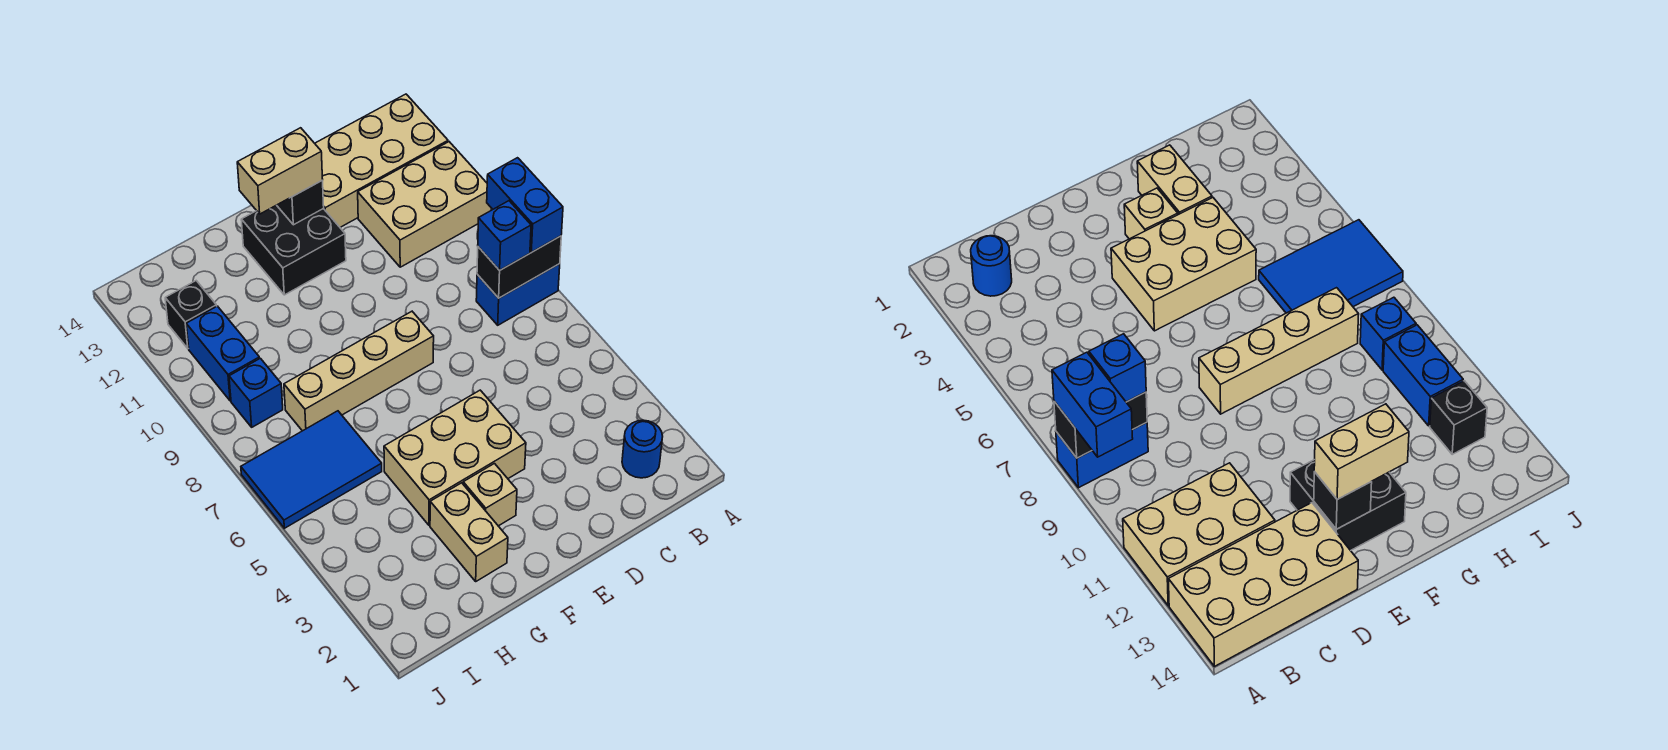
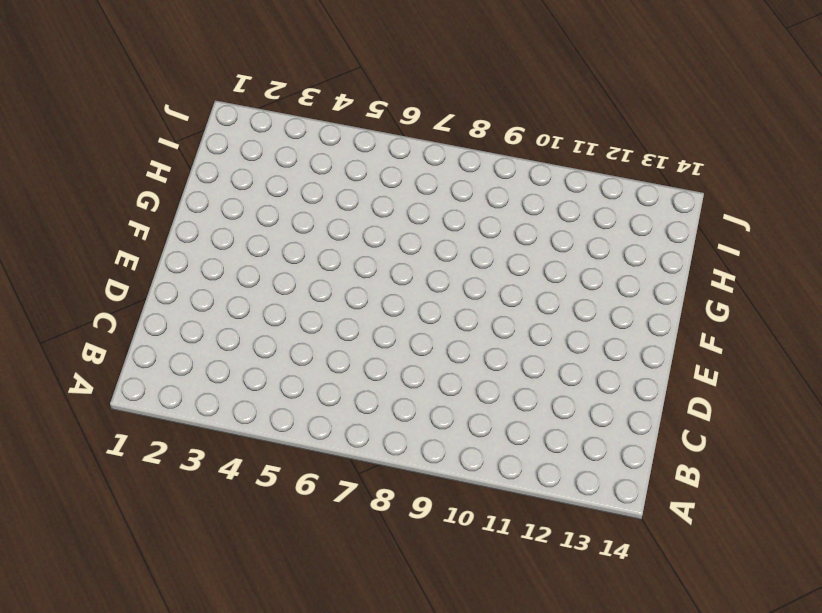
none -> blue 1x2 brick [476,264,560,325]
none -> tan 2x3 brick [358,142,492,267]
none -> tan 2x4 brick [315,94,448,227]

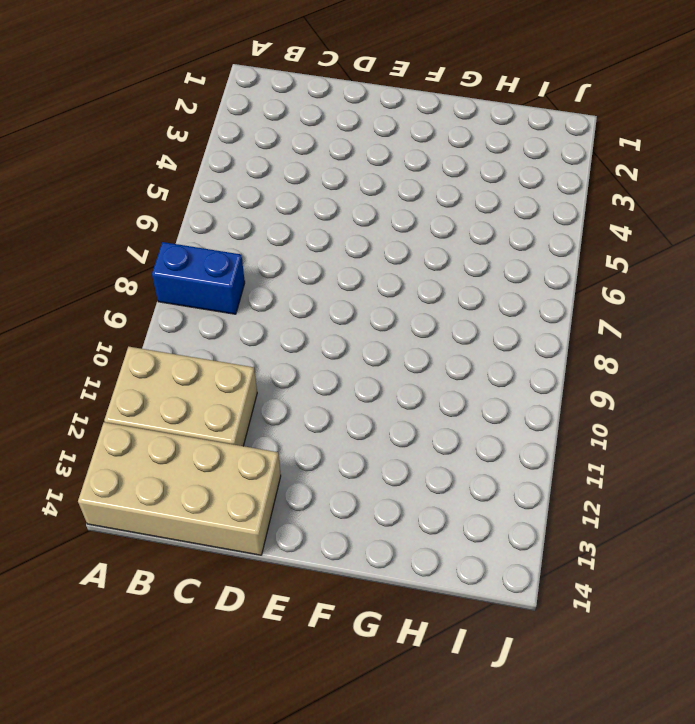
none -> blue 1x1 round brick [622,420,663,478]
none -> tan 2x3 brick [384,390,526,525]
none -> tan 1x4 brick [284,311,434,431]

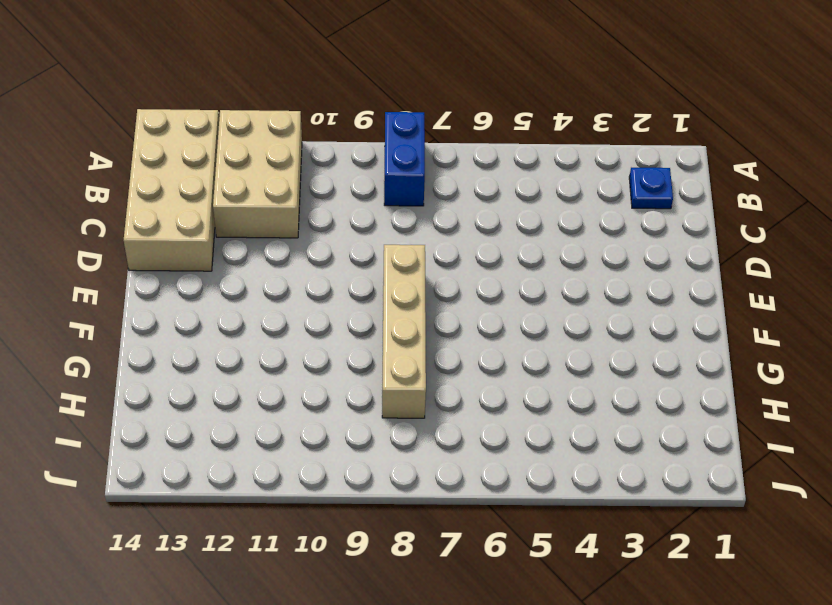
blue 1x1 plate [629,168,673,209] -> blue 1x1 round brick [622,420,663,478]
none -> tan 2x3 brick [384,390,526,525]
none -> black 2x2 brick [241,205,346,295]
none -> tan 1x1 brick [463,464,517,526]

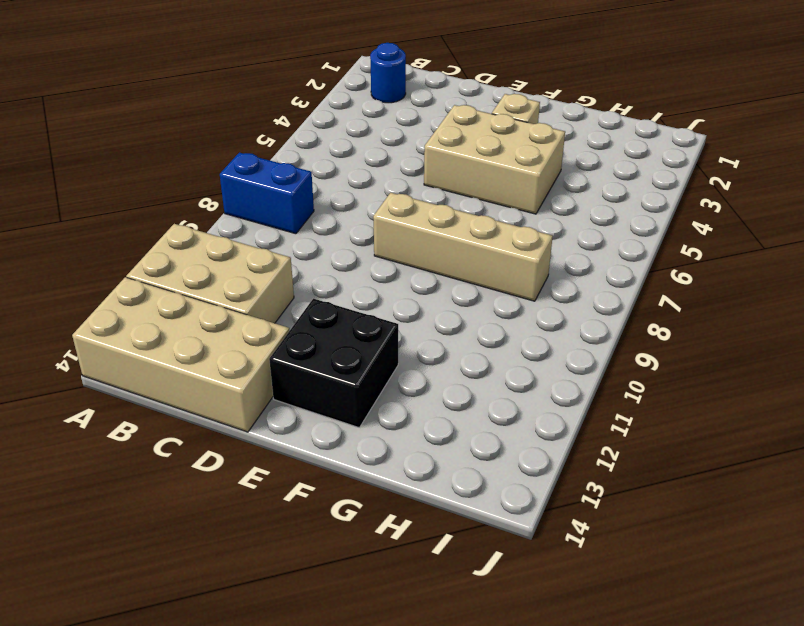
none -> tan 1x2 brick [430,483,508,581]
none -> blue 2x3 tile [241,411,382,528]
none -> blue 1x1 brick [229,358,283,427]

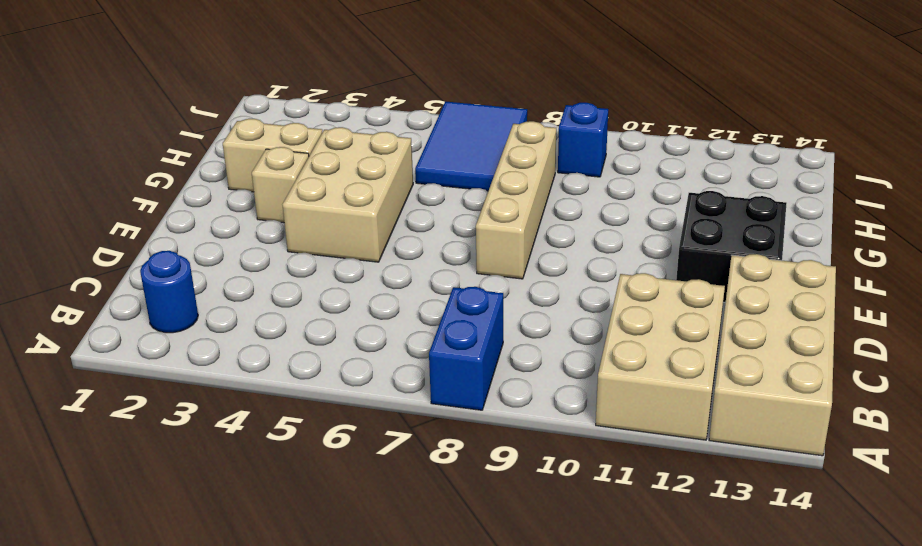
none -> blue 1x2 brick [186,306,260,401]
none -> black 1x1 brick [165,281,217,349]
none -> black 1x2 brick [477,236,561,298]

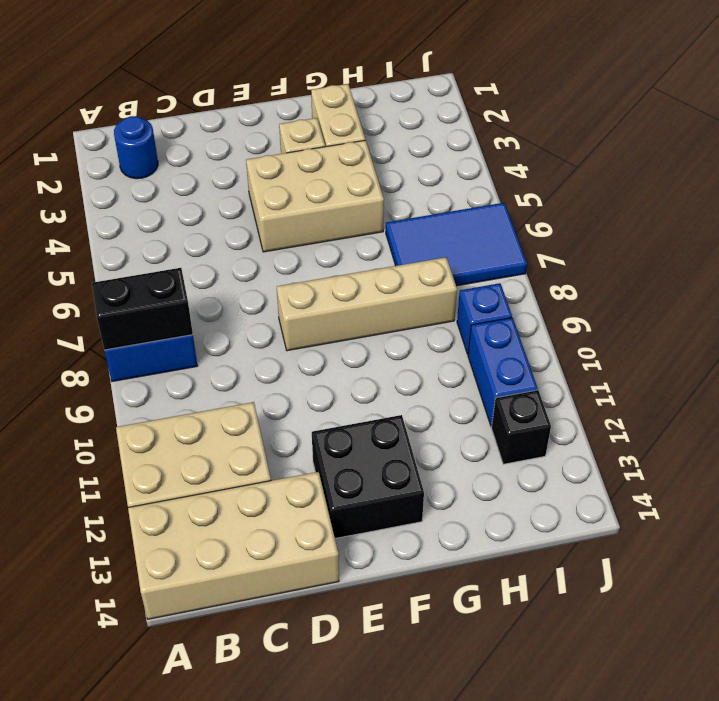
none -> black 1x1 brick [277,181,324,225]
none -> blue 1x2 brick [487,158,563,252]
none -> blue 1x1 brick [478,201,531,270]

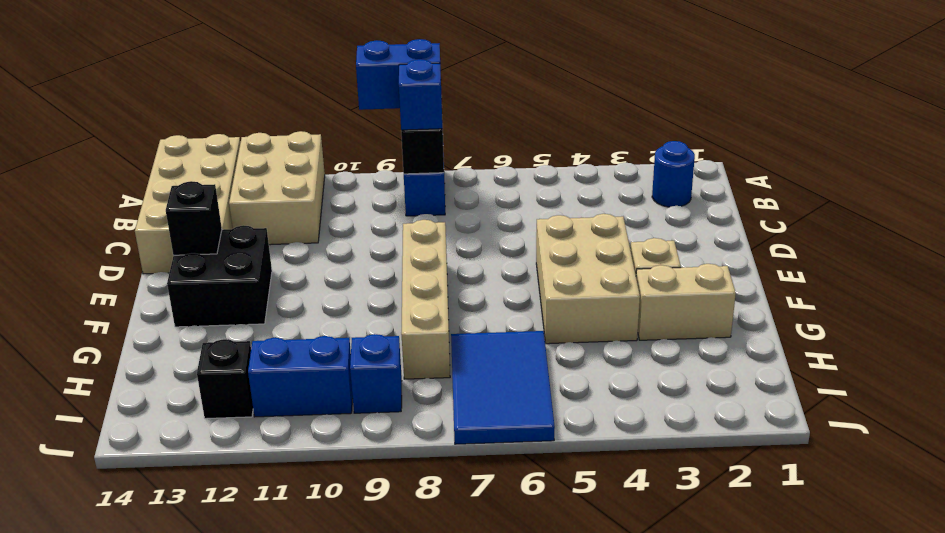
none -> tan 1x2 brick [237,128,323,214]

